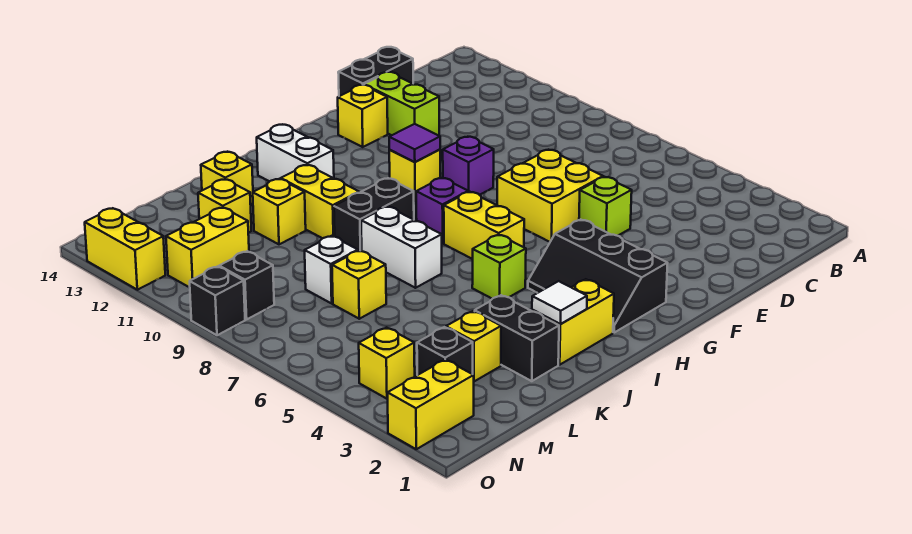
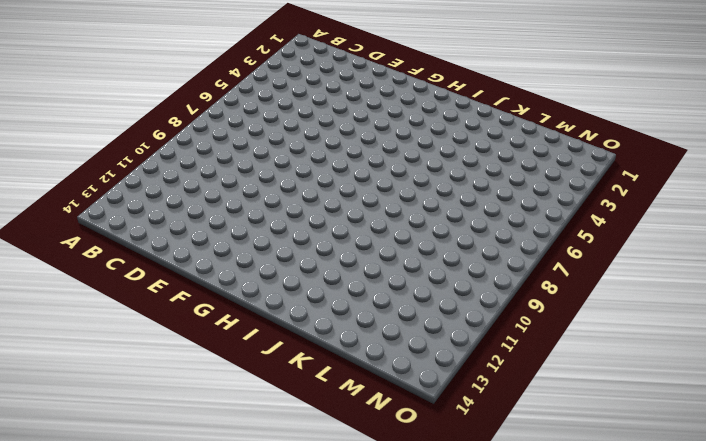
none -> black 1x2 brick [338,47,413,96]
none -> lime 1x1 brick [579,177,632,236]
none -> yellow 2x2 brick [497,150,603,242]
none -> lime 1x2 brick [364,72,439,135]

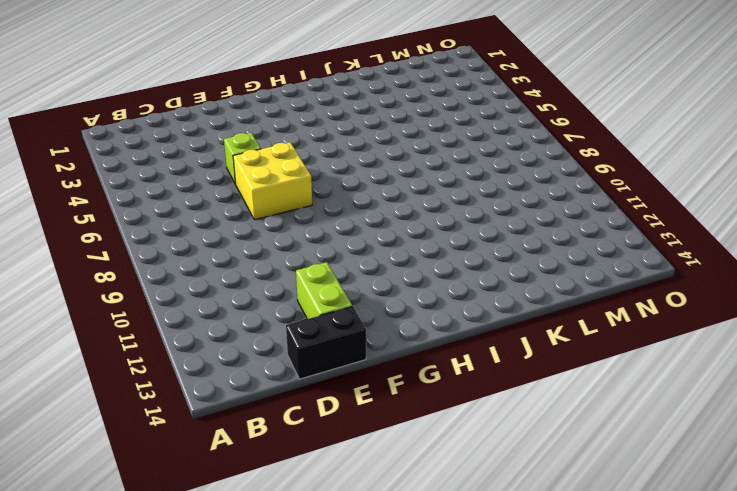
none -> purple 1x1 brick [443,137,494,195]
none -> yellow 1x1 brick [338,85,388,147]
none -> black 2x3 slope [528,220,668,332]
none -> yellow 1x1 brick [389,149,440,201]

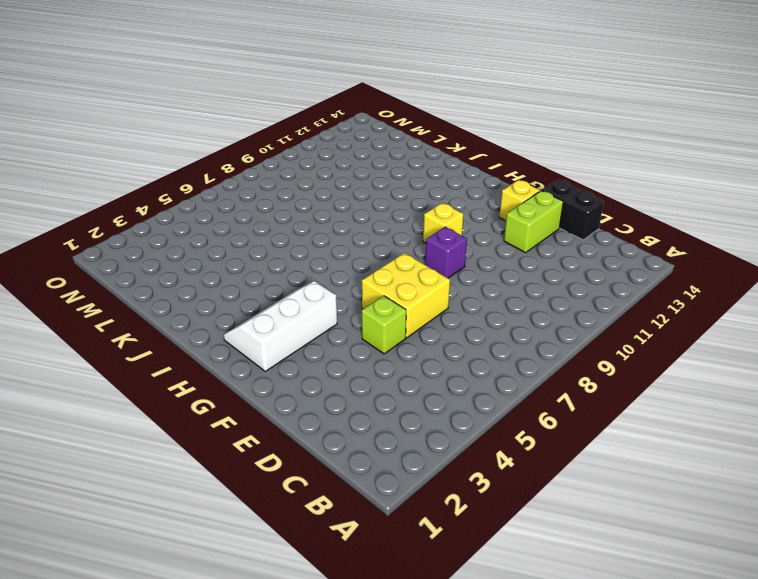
white 2x3 slope [224,281,337,371] -> black 2x3 slope [528,220,668,332]
none -> yellow 1x2 brick [444,192,524,259]
none -> purple 1x1 brick [416,178,468,243]
none -> yellow 1x2 brick [532,279,614,365]
none -> lime 1x1 brick [472,235,526,299]

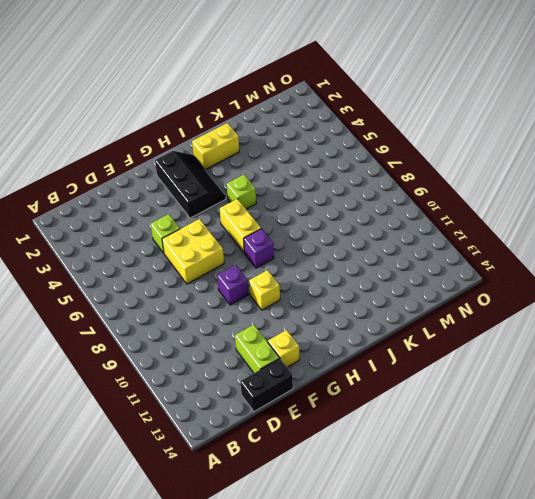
none -> black 1x2 brick [334,178,414,251]
none -> white 1x2 brick [257,125,334,181]
none -> white 1x2 brick [361,206,442,288]
none -> yellow 1x2 brick [281,165,359,238]

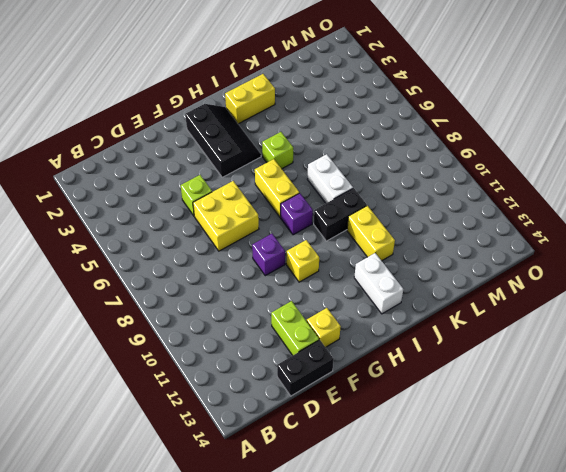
none -> black 1x2 brick [475,295,559,381]
none -> yellow 1x1 brick [253,179,306,244]
none -> yellow 1x1 brick [201,152,253,204]
none -> yellow 1x1 brick [446,311,501,381]

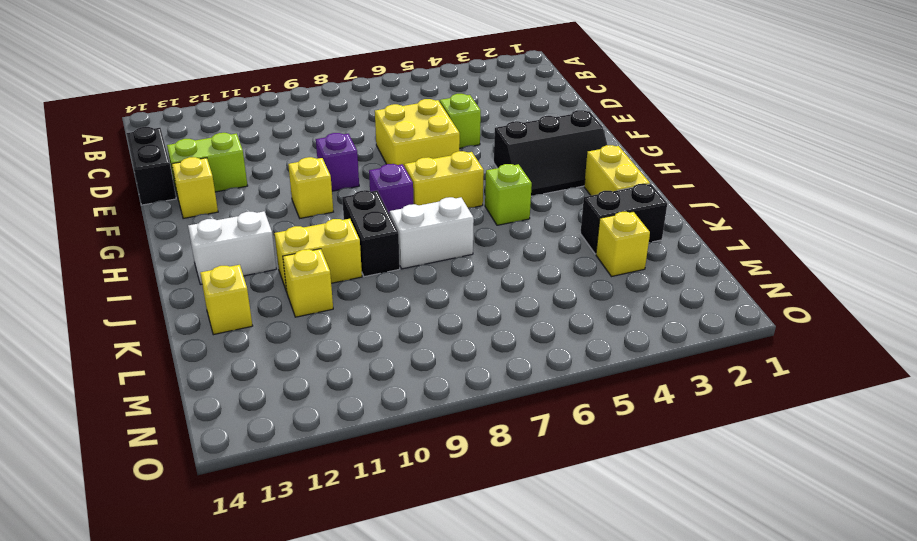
none -> yellow 1x1 brick [332,250,386,319]
none -> white 1x1 brick [305,236,358,303]
none -> yellow 1x1 brick [198,179,251,233]
none -> black 1x1 brick [417,327,473,375]

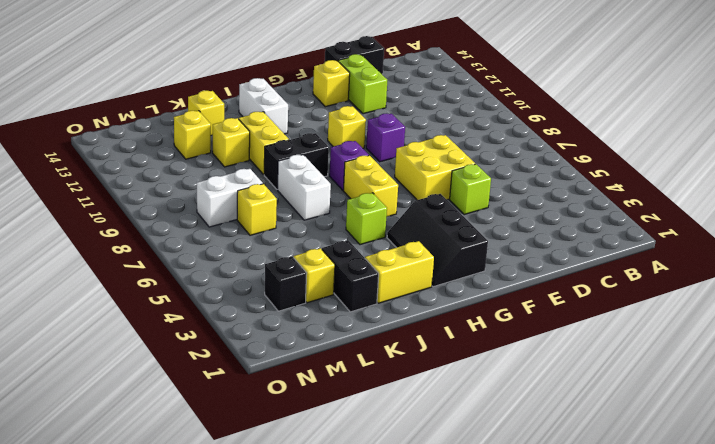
white 1x2 brick [197,169,263,227] -> white 1x1 brick [305,236,358,303]
none -> yellow 1x2 brick [166,207,249,287]
none -> yellow 1x2 brick [388,360,474,449]
none -> yellow 1x1 brick [359,327,415,399]
none -> black 1x1 brick [219,251,274,319]

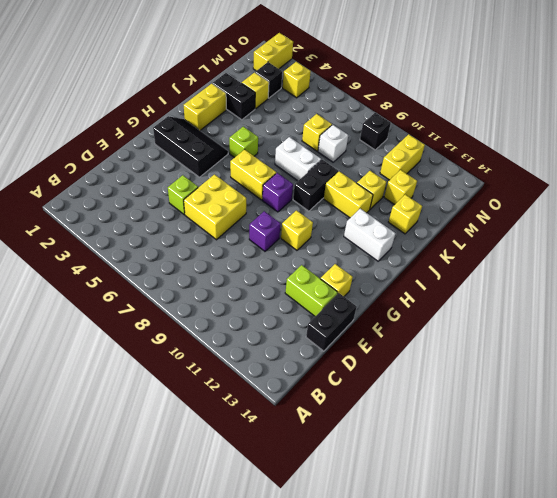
none -> black 1x1 brick [190,266,245,335]
none -> yellow 1x2 brick [85,208,165,290]
none -> purple 1x1 tile [389,124,440,162]
none -> white 1x1 tile [532,281,587,324]

